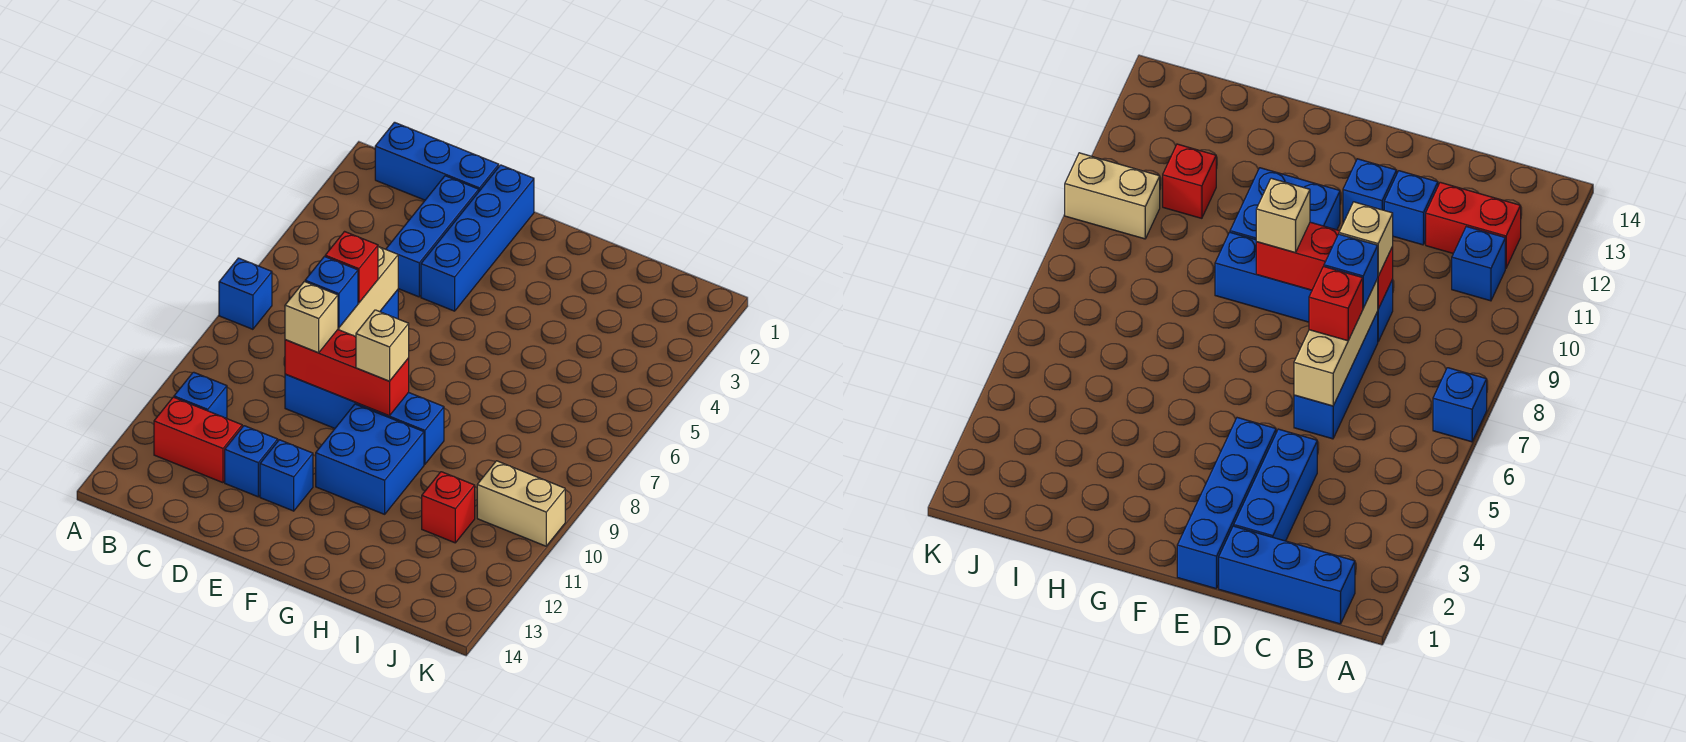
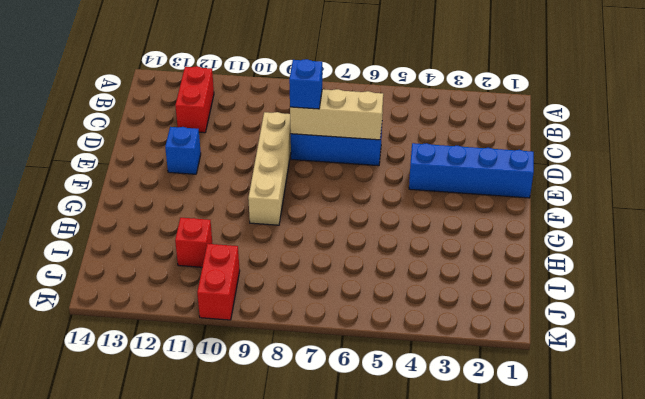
tan 1x4 brick [248,112,291,225] -> blue 1x4 brick [285,374,444,465]
red 1x2 brick [197,244,240,320] -> tan 1x2 brick [477,461,565,546]
none -> blue 1x1 brick [219,258,272,329]
none -> blue 1x3 brick [375,122,499,200]
none -> blue 1x1 brick [174,372,227,418]

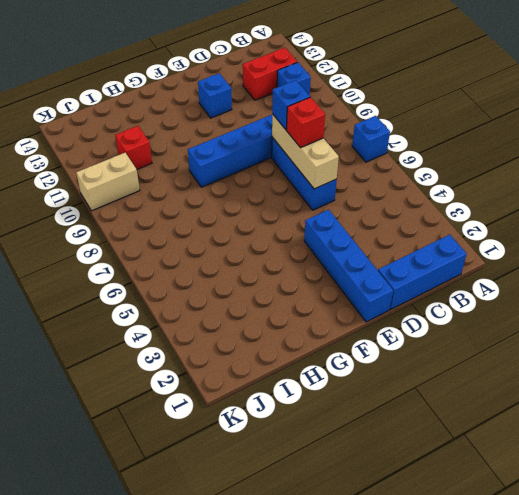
none -> blue 1x3 brick [386,176,479,297]
none -> blue 1x1 brick [225,426,278,497]
none -> blue 2x2 brick [316,404,424,514]

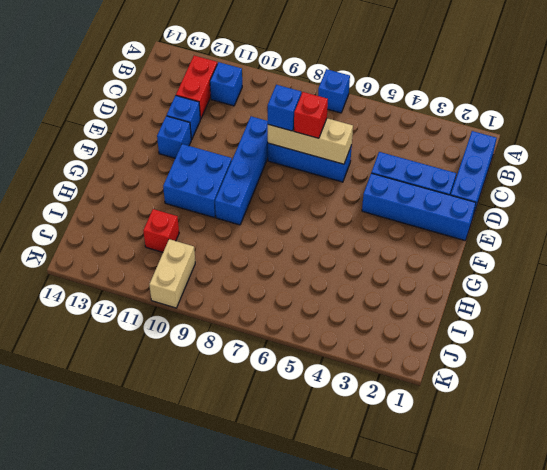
none -> red 1x3 brick [285,330,409,416]
none -> tan 1x1 brick [285,281,338,353]
none -> tan 1x1 brick [356,310,409,381]

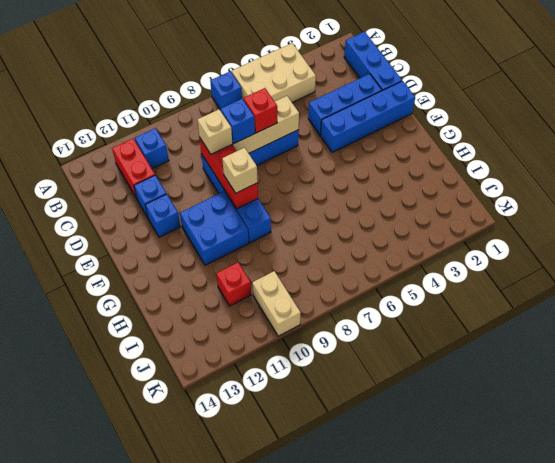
tan 2x3 brick [231,43,316,103] -> none

